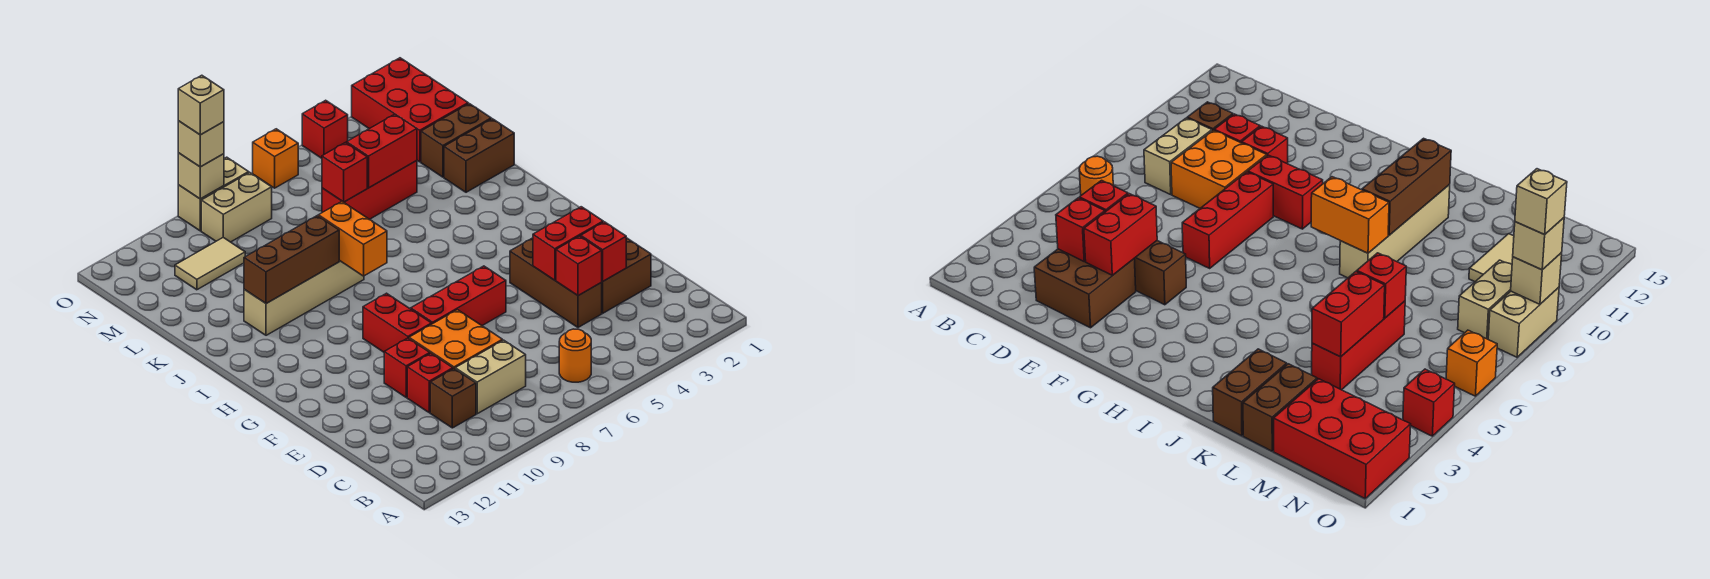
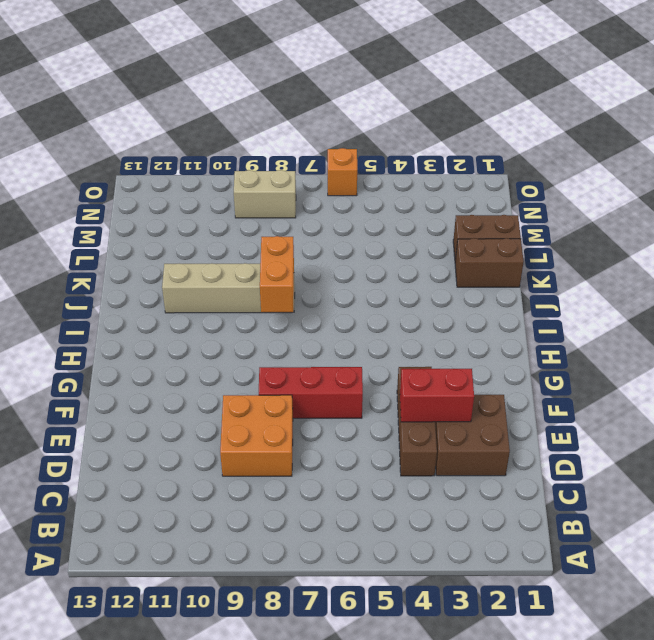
none -> orange 1x1 round brick [559,329,591,382]
none -> tan 1x2 brick [455,340,526,414]
none -> brown 1x1 brick [430,369,476,428]
none -> red 1x1 brick [407,353,453,413]

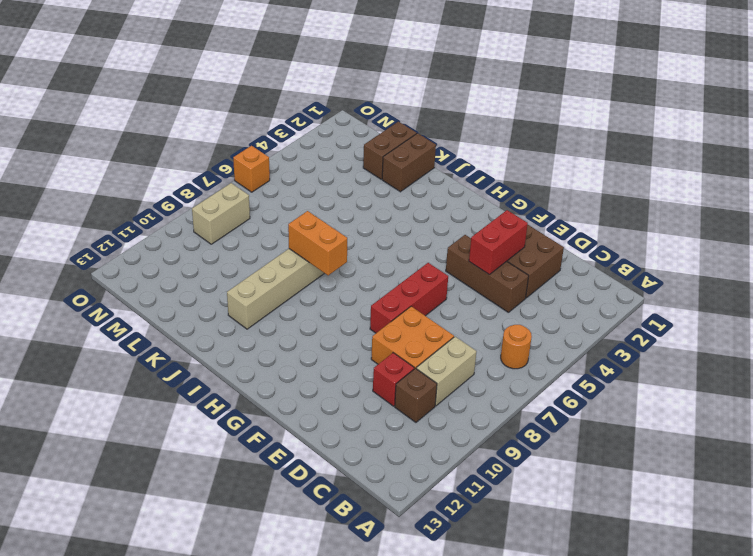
none -> red 1x1 brick [384,338,430,397]
none -> red 1x2 brick [363,293,432,352]
none -> red 1x3 brick [322,161,417,219]
none -> red 2x3 brick [352,58,468,162]

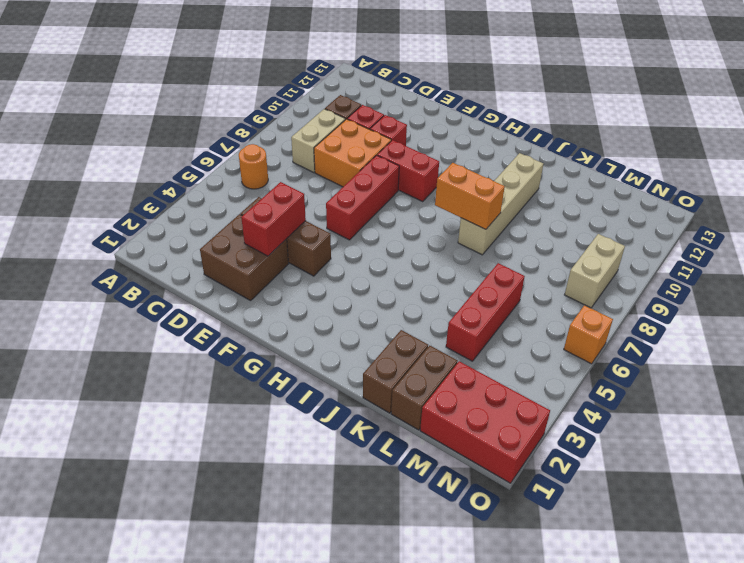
none -> tan 1x2 tile [175,238,245,290]
none -> red 1x1 brick [302,100,348,158]
none -> tan 1x2 brick [178,157,249,231]
none -> red 1x1 brick [581,222,626,281]

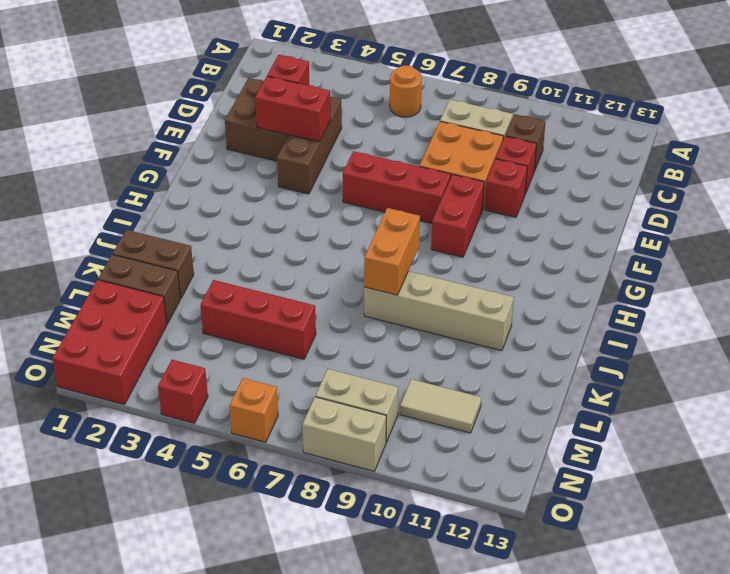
none -> red 1x1 brick [556,236,602,296]
none -> brown 1x3 brick [244,216,339,304]
none -> red 1x2 brick [347,114,417,188]
none -> red 1x1 brick [322,143,367,202]

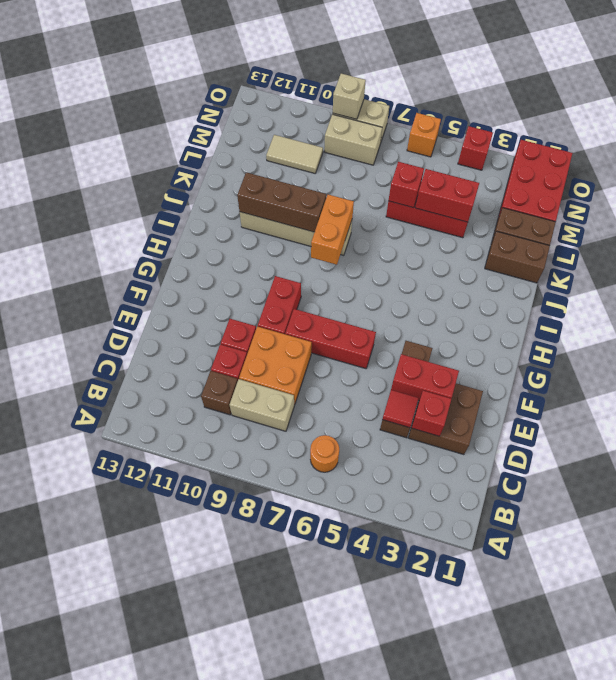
red 1x1 tile [382,390,419,428] -> red 1x1 brick [556,236,602,296]
none -> tan 1x1 brick [178,121,224,167]
none -> tan 1x1 brick [178,75,224,135]

